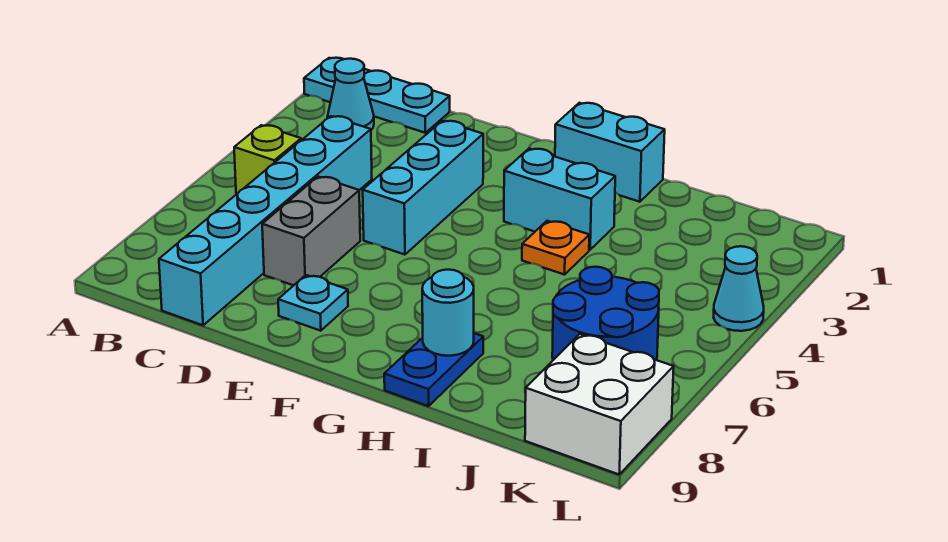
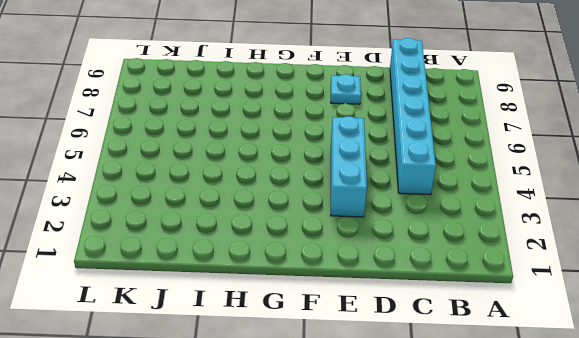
none -> cyan 1x3 plate [304,58,450,133]
none -> cyan 1x1 cone [327,59,374,130]
none -> lime 1x1 brick [234,125,301,194]

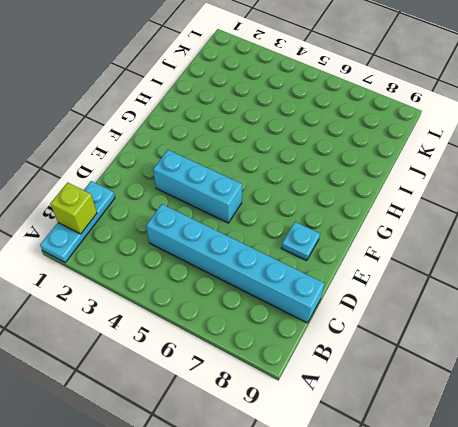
lime 1x1 brick [50,182,97,234] -> lime 1x1 brick moved to [234,125,301,194]
none -> cyan 1x1 cone [327,59,374,130]
none -> grey 1x2 brick [262,177,360,285]
none -> cyan 1x2 brick [555,103,665,202]

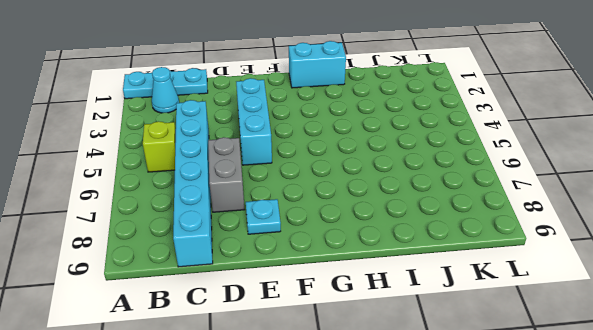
none -> cyan 1x2 brick [504,148,615,250]
none -> orange 1x1 plate [522,221,589,275]
none -> blue 1x2 plate [384,333,483,406]

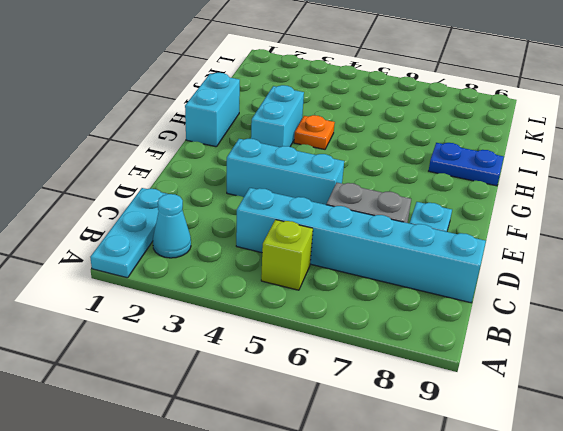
none -> blue 2x2 round brick [552,267,659,360]
none -> white 2x2 brick [525,334,674,474]
none -> cyan 1x1 cone [713,246,764,331]

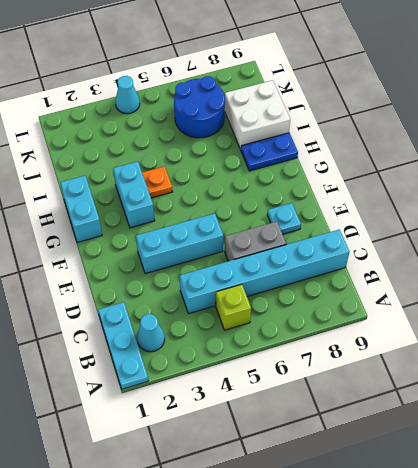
white 2x2 brick [225,80,290,150] -> white 2x2 brick moved to [525,334,674,474]
none -> cyan 1x1 round brick [422,270,474,356]

